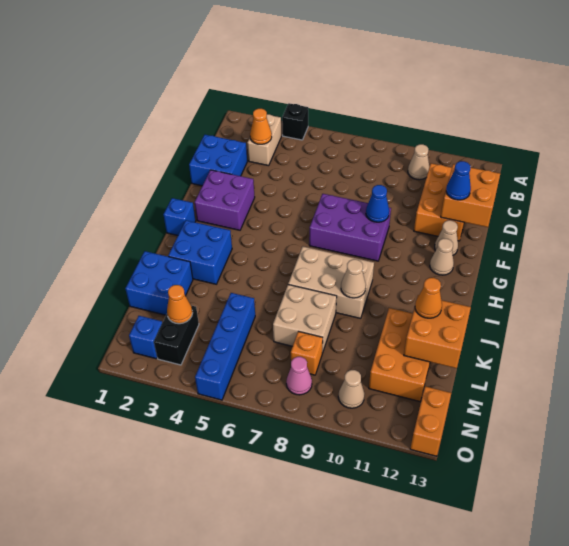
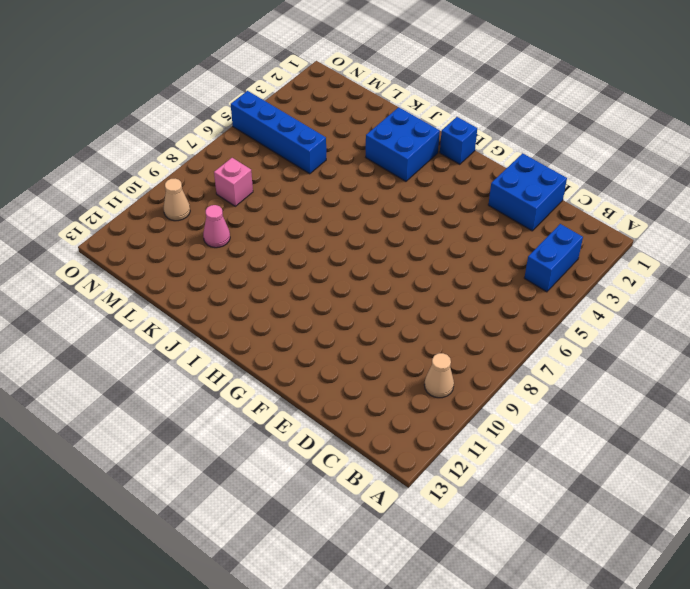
blue 1x2 brick [524,224,583,292] -> tan 1x2 brick [247,114,281,166]
pink 1x1 cone [203,205,230,248] -> pink 1x1 cone moved to [286,357,312,395]
pink 1x1 brick [214,158,253,206] -> orange 1x1 brick [291,331,323,375]
none -> black 1x1 brick [282,103,308,140]
none -> orange 2x3 brick [414,163,464,241]
none -> purple 2x2 brick [195,170,255,230]
none -> purple 2x3 brick [309,194,391,261]

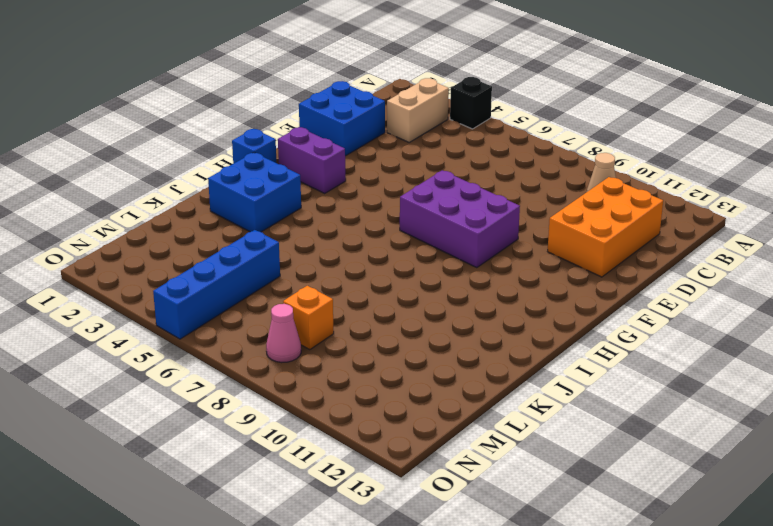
purple 1x2 brick [278,127,346,193] -> purple 2x2 brick [195,170,255,230]
none -> tan 1x1 cone [435,220,458,255]
none -> tan 1x1 cone [430,238,454,275]
none -> tan 2x3 brick [288,246,374,318]
none -> blue 2x2 brick [125,251,193,315]

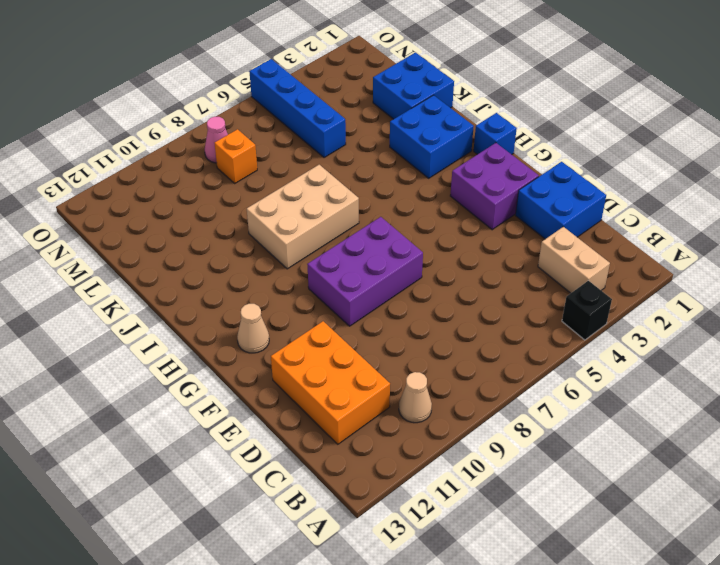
none -> tan 1x1 cone [435,220,458,255]
none -> tan 2x2 brick [273,285,337,353]
none -> orange 2x3 brick [369,308,430,401]
none -> black 1x2 brick [154,306,199,365]

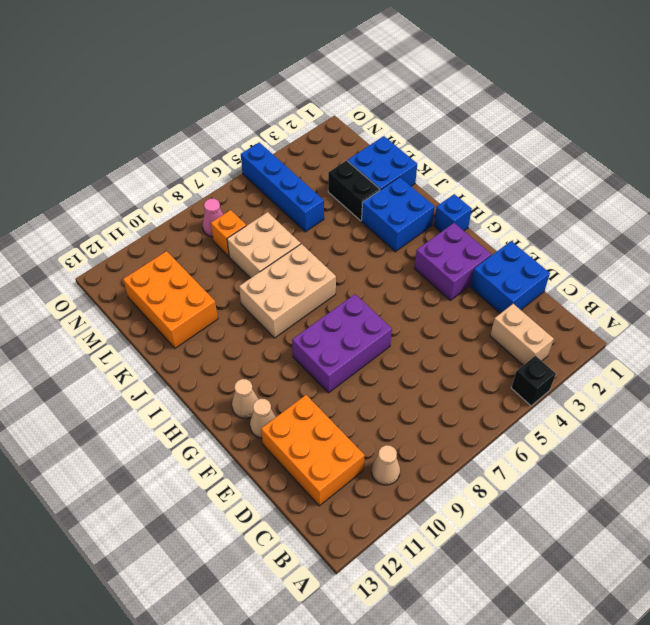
black 1x2 brick [328,161,380,221] -> black 1x2 brick moved to [154,306,199,365]
none -> blue 1x1 brick [129,316,162,359]
none -> tan 1x1 cone [338,370,364,408]
none -> orange 1x2 brick [410,386,451,456]
none -> orange 1x1 cone [250,109,272,144]

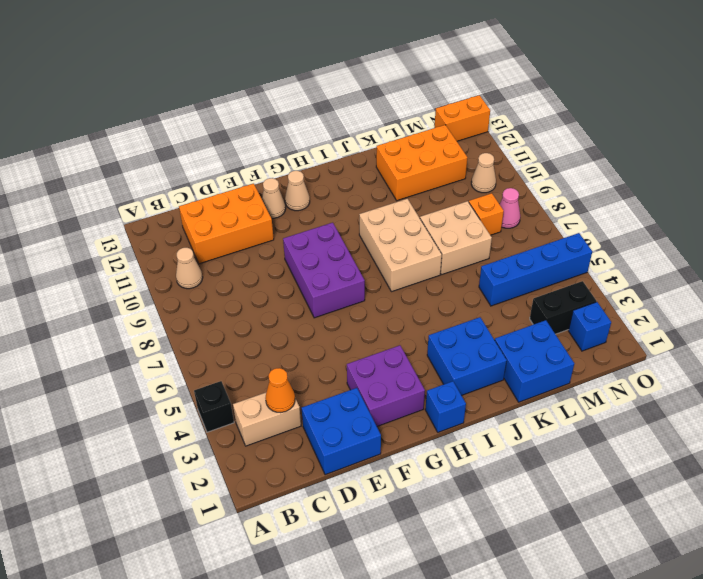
none -> orange 2x2 brick [441,164,500,227]
none -> blue 1x1 cone [366,185,389,222]
none -> tan 1x1 cone [341,259,366,298]
none -> orange 2x2 brick [404,295,471,368]

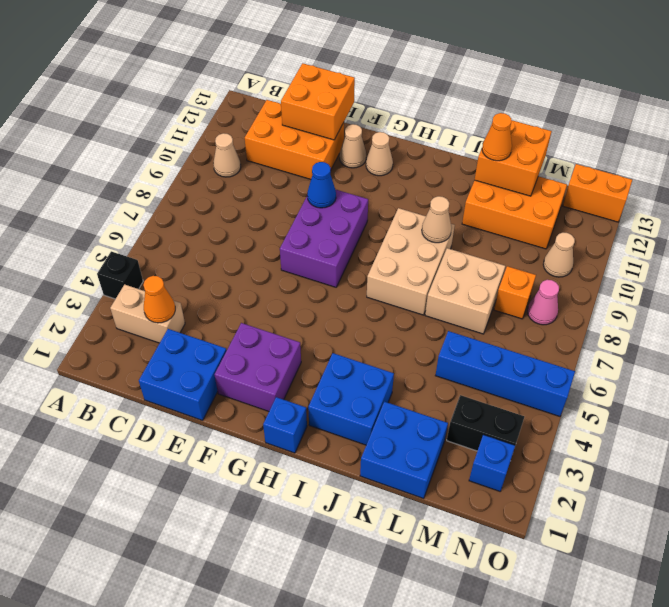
none -> orange 1x1 cone [167,285,192,324]
none -> blue 1x1 cone [446,161,471,200]

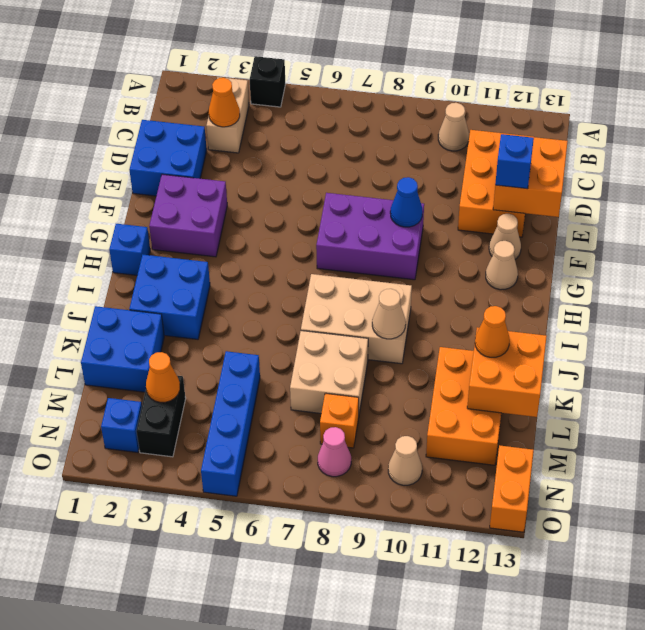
blue 1x1 brick [495,134,534,189] -> blue 1x1 cone [446,161,471,200]

